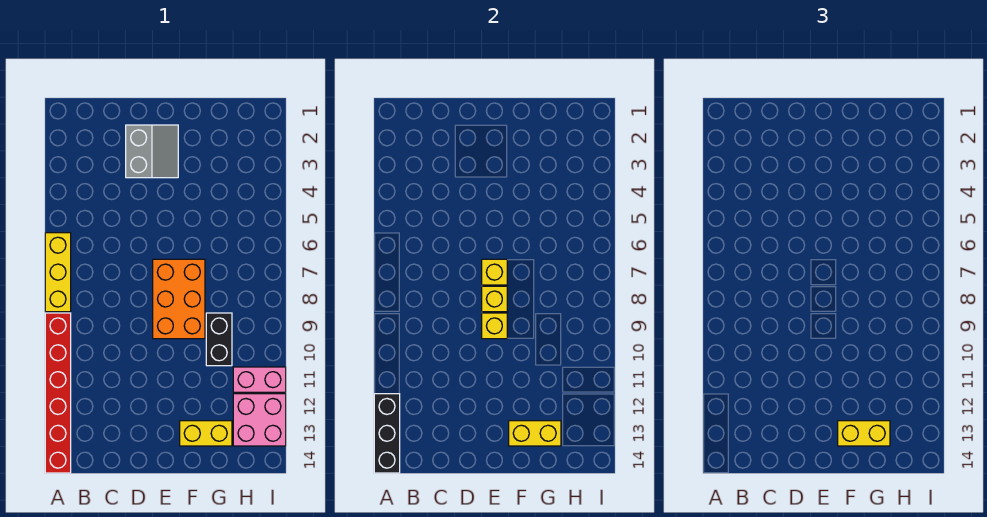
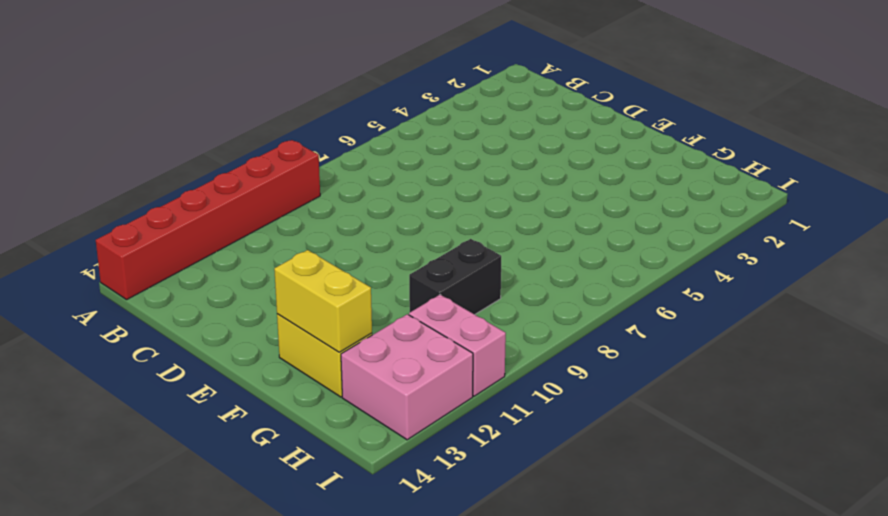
none -> yellow 1x3 brick [45,233,71,312]
none -> grey 2x2 slope [126,125,178,178]
none -> orange 2x3 brick [153,259,205,339]

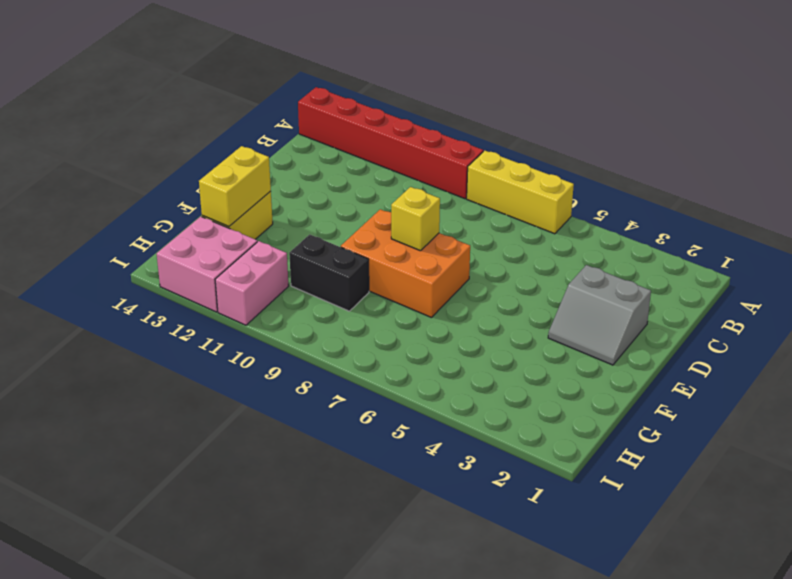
none -> black 1x3 brick [374,394,400,473]
none -> yellow 1x1 brick [482,259,507,285]
none -> yellow 1x1 brick [482,313,507,339]

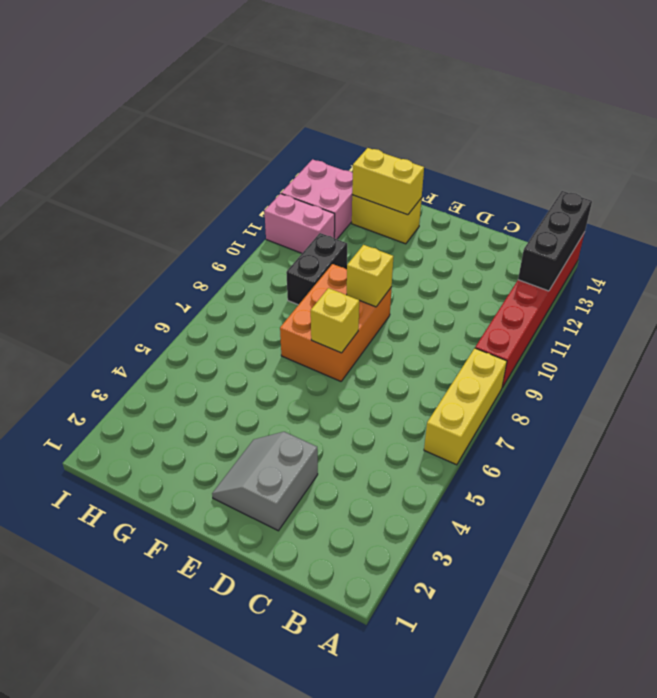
none -> yellow 1x1 brick [482,286,507,312]
none -> yellow 1x2 brick [838,421,890,446]

